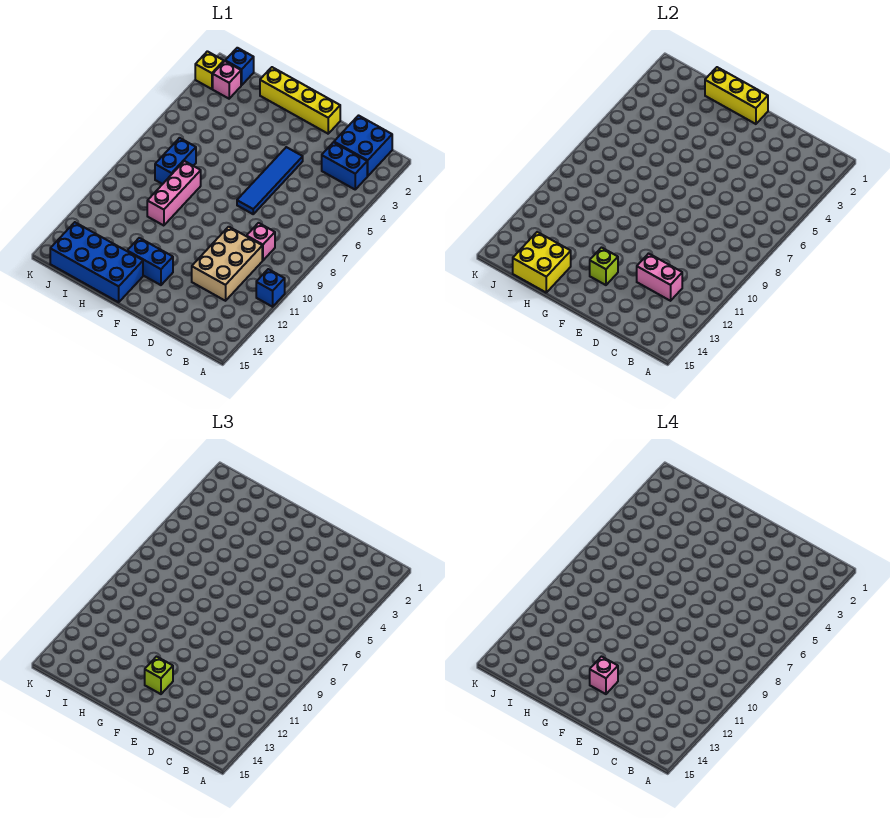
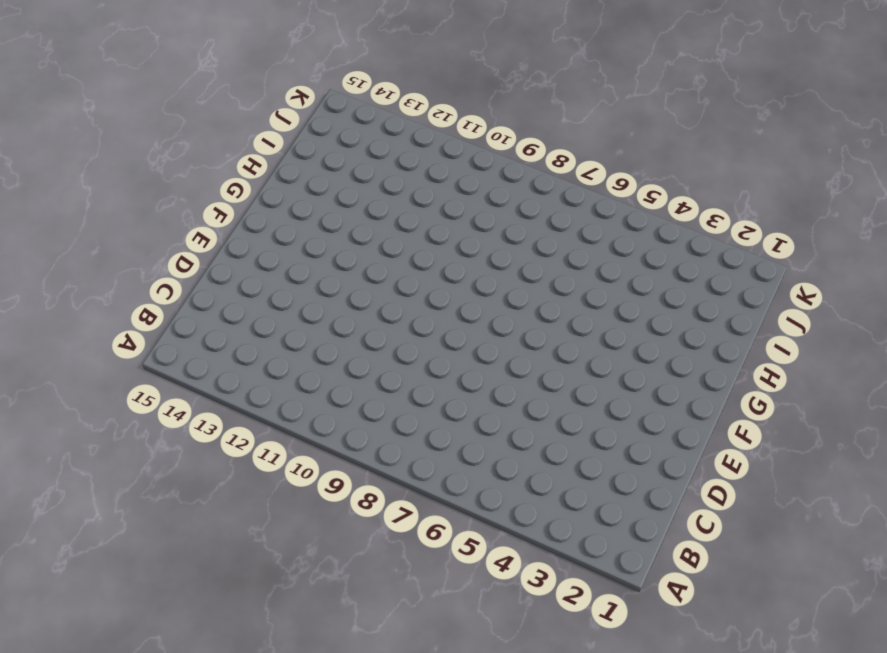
none -> blue 1x1 brick [256,269,285,307]
none -> blue 2x2 brick [334,116,392,176]
none -> blue 1x2 brick [322,142,367,189]

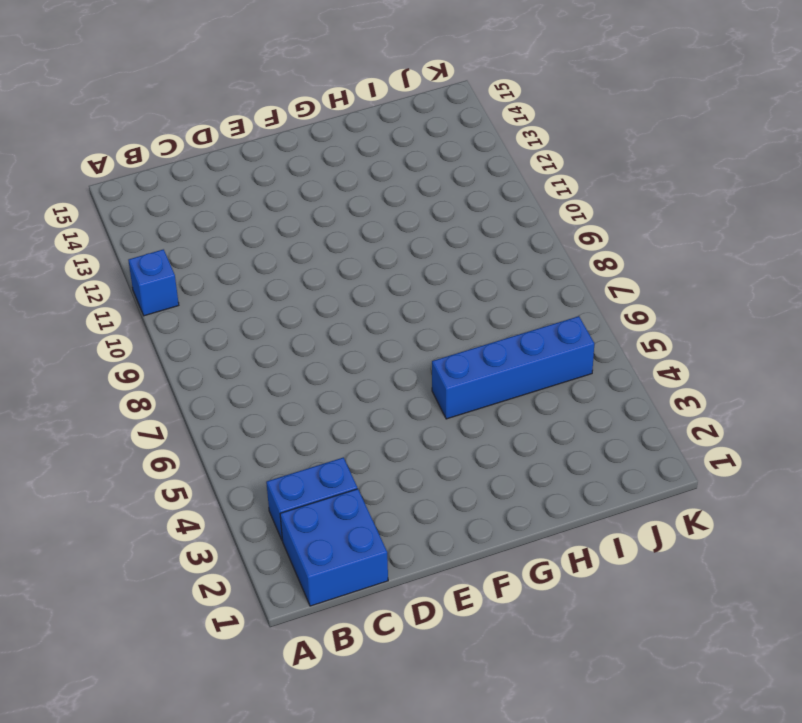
blue 1x4 brick [432,316,594,419] -> none
none -> pink 1x1 brick [247,223,275,260]
none -> tan 2x3 brick [192,227,262,301]
none -> yellow 1x4 brick [260,67,340,134]

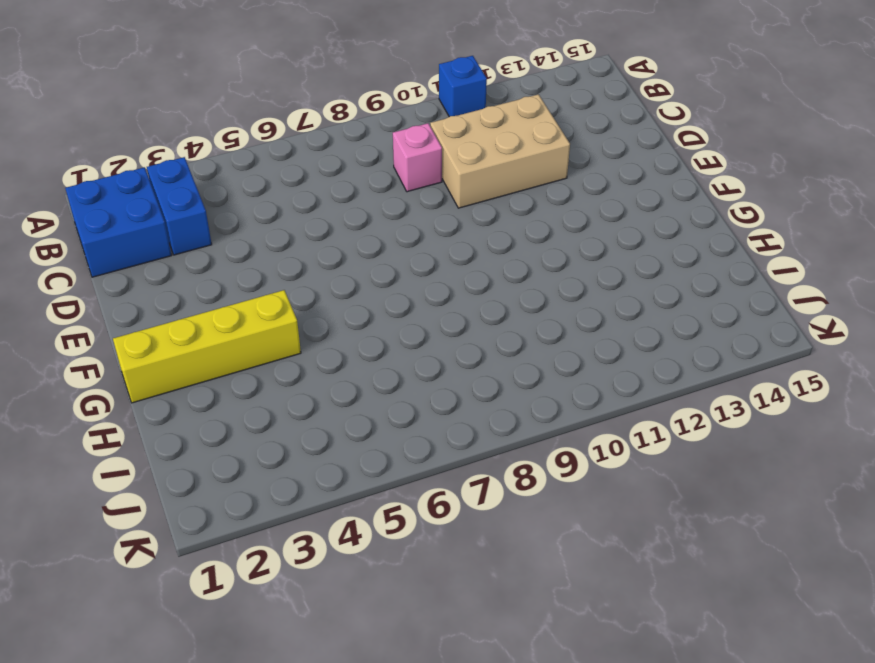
yellow 1x4 brick [113,290,301,403] -> yellow 1x4 brick turned to [260,67,340,134]
none -> blue 1x4 tile [237,147,303,214]
none -> blue 1x2 brick [127,238,173,285]
none -> blue 2x4 brick [50,222,143,302]

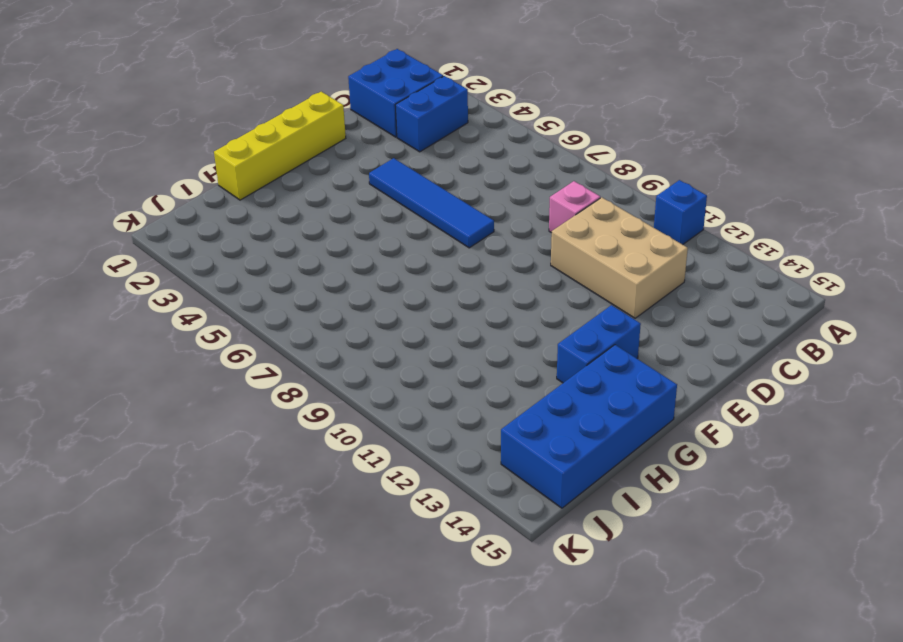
none -> pink 1x3 brick [147,161,201,226]
none -> blue 1x2 brick [155,138,196,184]
none -> blue 1x1 brick [225,48,254,85]

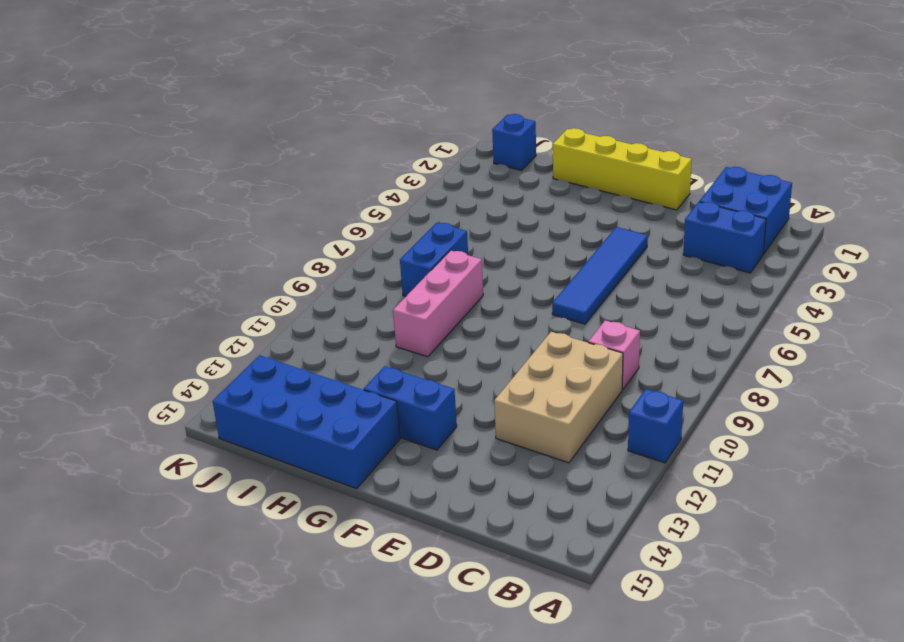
none -> pink 1x1 brick [213,61,241,99]
none -> yellow 1x1 brick [195,51,224,89]
none -> pink 1x2 brick [637,253,682,301]

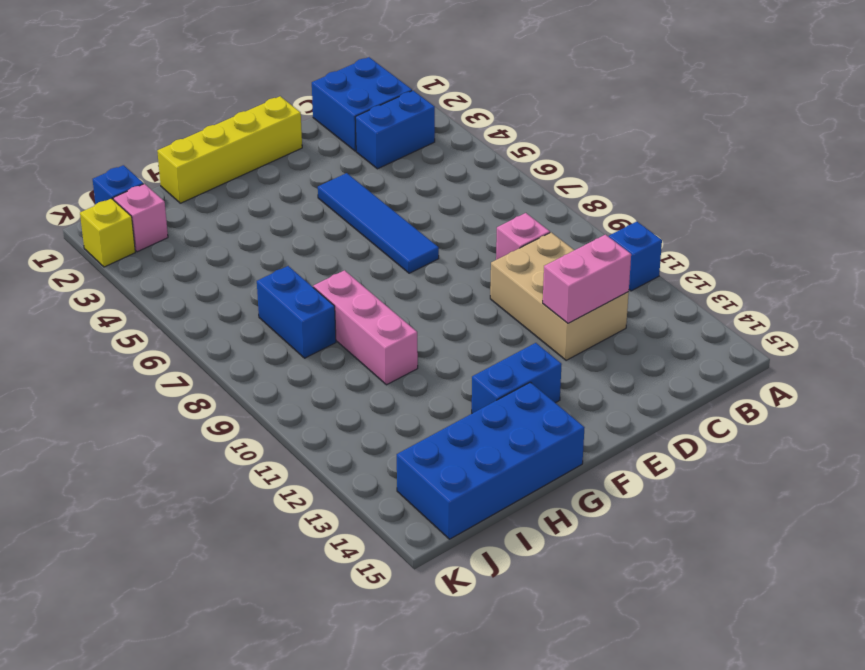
none -> yellow 1x3 brick [705,67,768,124]
none -> lime 1x1 brick [590,248,618,285]
none -> yellow 2x2 brick [513,232,571,292]

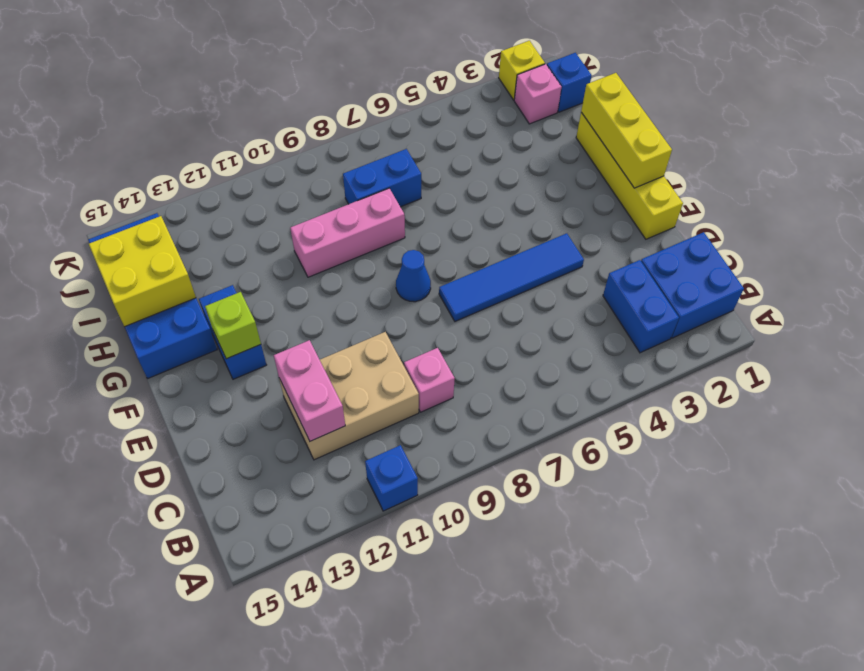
blue 1x1 cone [396,250,431,302] -> none
none -> lime 1x1 brick [145,657,173,694]
none -> pink 1x1 brick [590,657,618,694]

